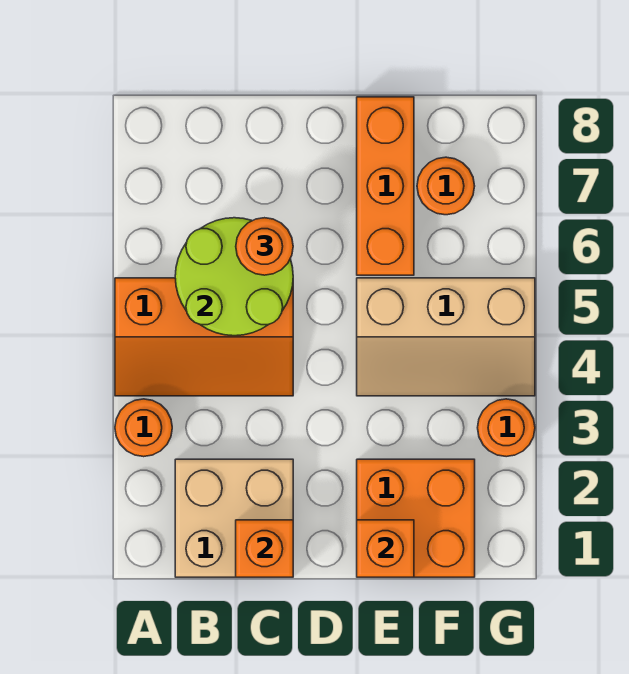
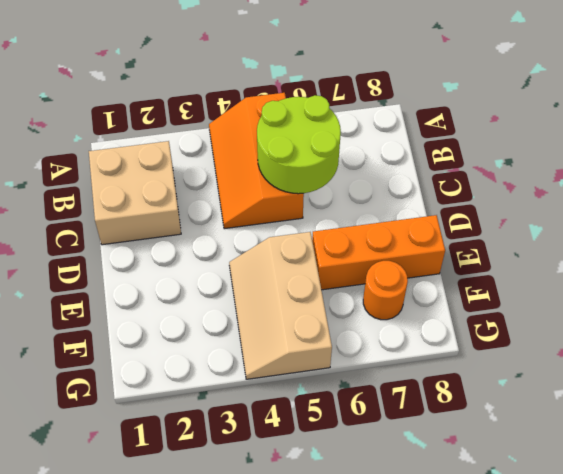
none -> orange 1x1 round brick [115,399,172,457]
none -> orange 2x2 brick [357,459,475,577]
none -> orange 1x1 round brick [478,399,535,457]

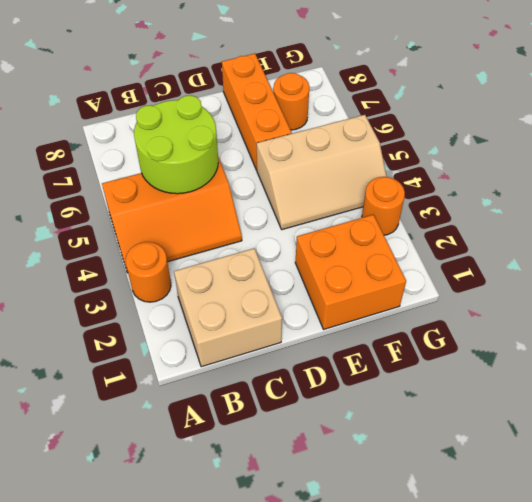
none -> orange 1x1 brick [236,520,293,577]
none -> orange 1x1 brick [357,520,414,577]
none -> orange 1x1 round brick [236,218,293,275]

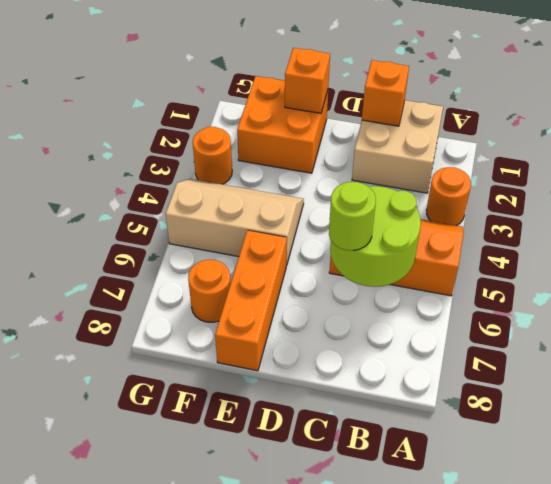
lime 1x1 round brick [329,182,376,251] -> orange 1x1 round brick [236,218,293,275]

